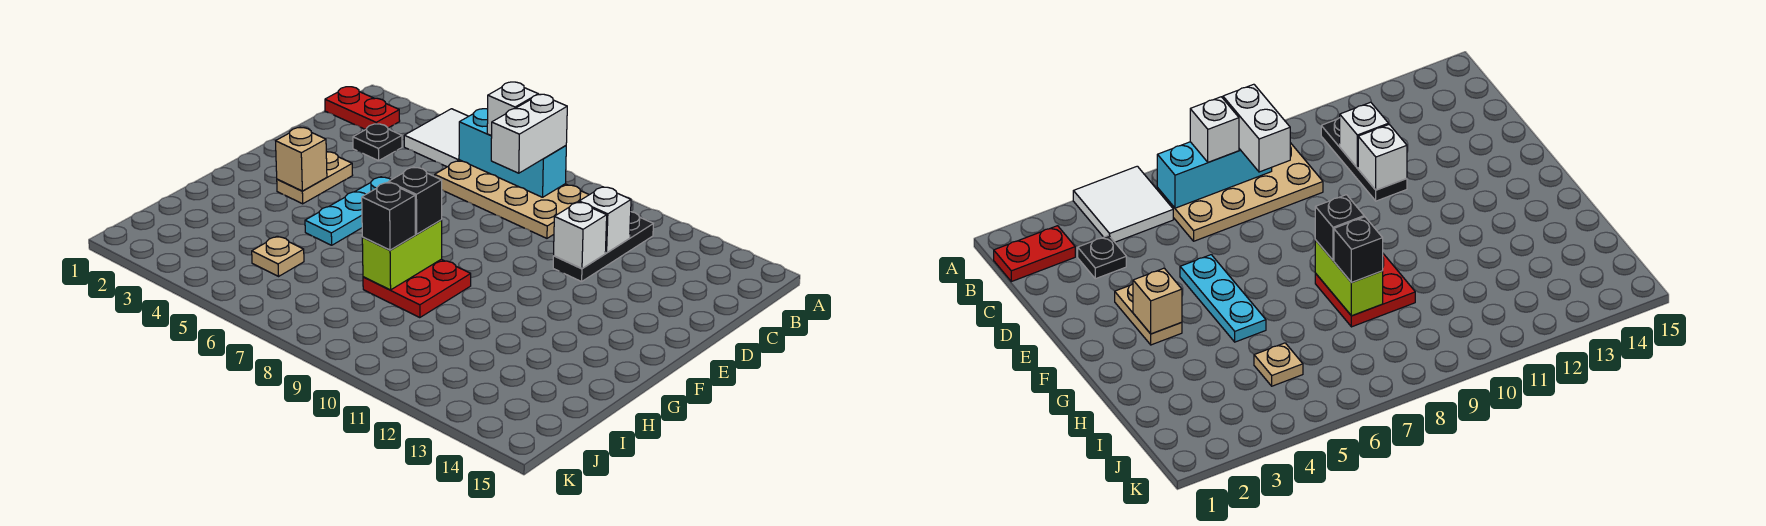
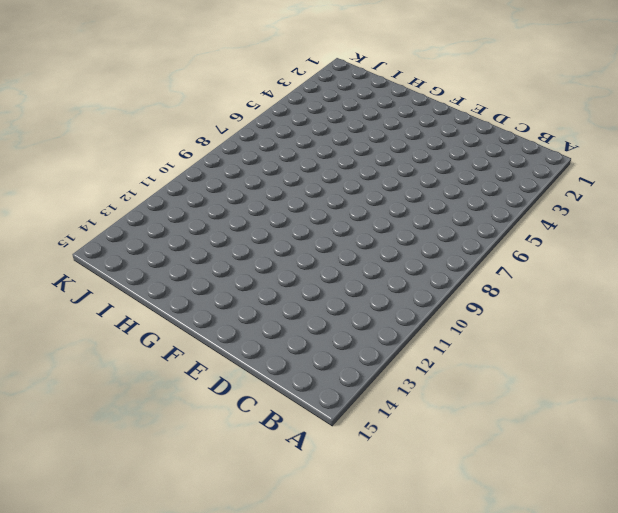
none -> white 2x2 tile [404,109,468,167]
none -> red 1x2 plate [325,87,400,130]
none -> tan 2x4 plate [435,160,589,238]

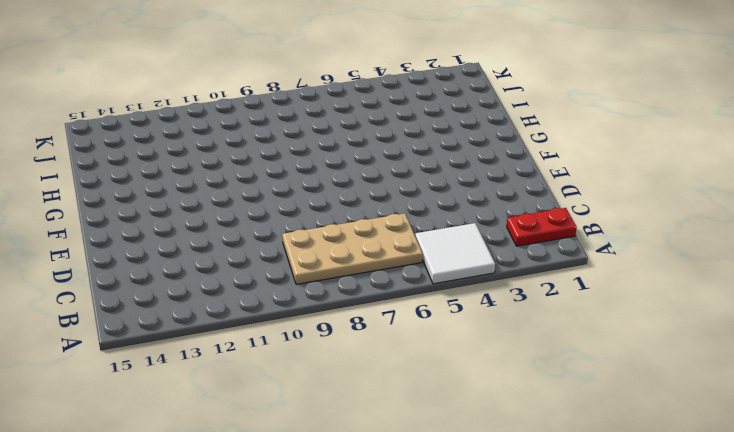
none -> black 1x3 plate [553,212,653,282]
none -> black 1x1 plate [353,124,402,161]
none -> tan 1x2 plate [277,152,353,204]

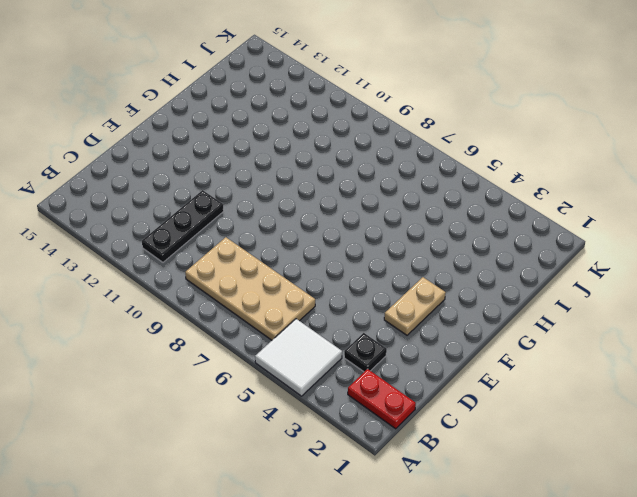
none -> cyan 1x3 plate [305,177,391,245]
none -> red 2x2 plate [363,259,471,318]
none -> tan 1x1 plate [252,236,304,276]

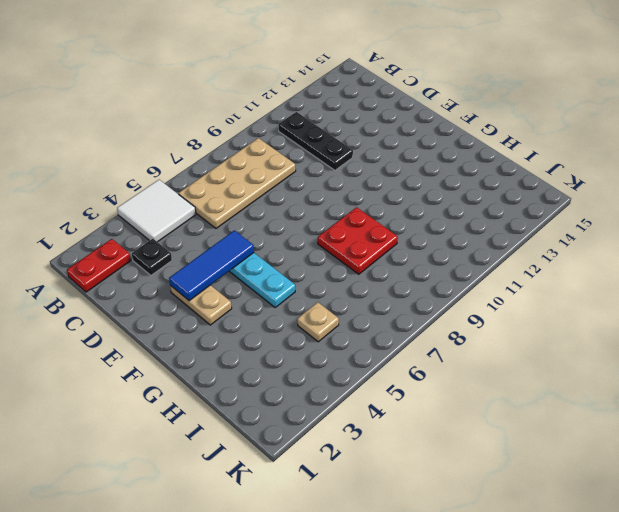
blue 1x3 tile [169,230,254,301] -> none
none -> cyan 1x3 brick [459,109,566,197]
none -> white 1x1 brick [579,187,631,253]
none -> white 1x1 brick [554,202,607,269]

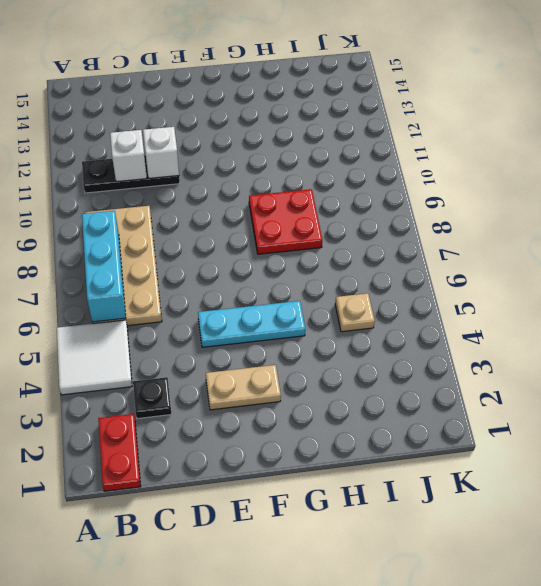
none -> tan 1x1 brick [276,128,327,191]
none -> lime 1x2 brick [362,220,442,290]
none -> white 1x1 brick [487,82,538,136]

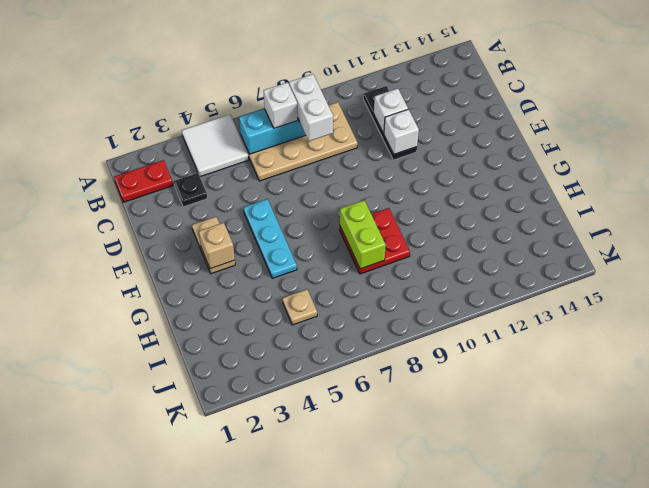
none -> black 1x1 brick [389,167,442,234]
none -> black 1x1 brick [362,182,415,250]

